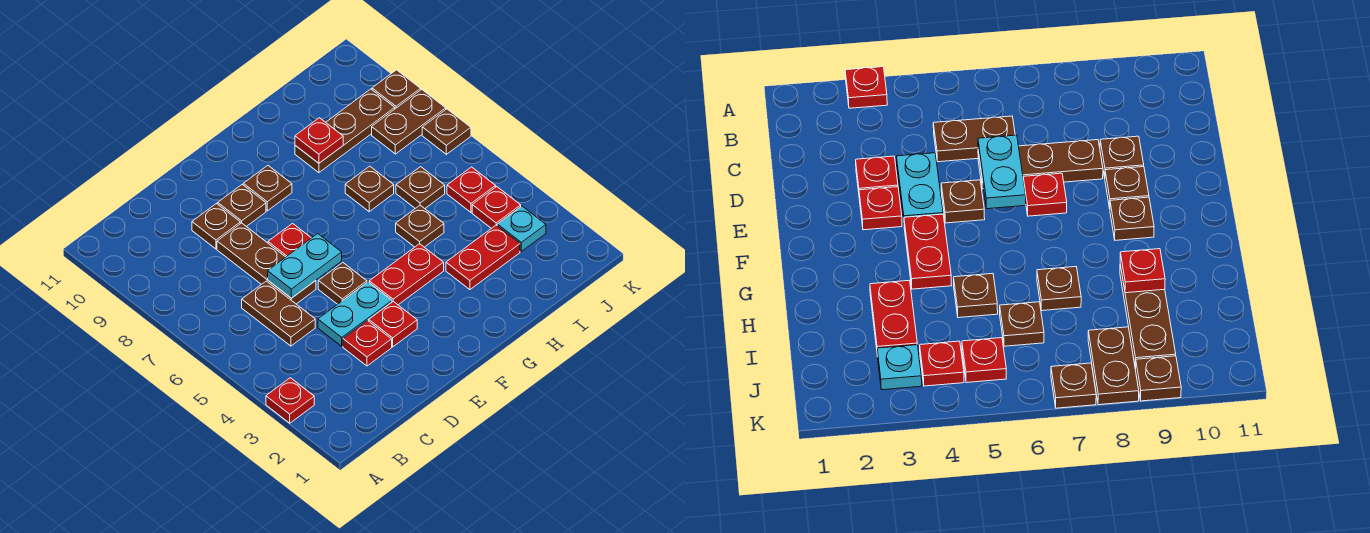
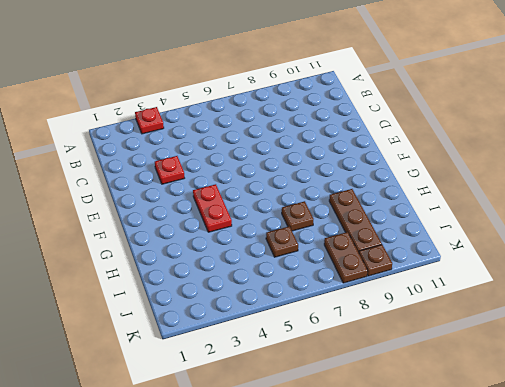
none -> brown 1x2 plate [242,281,315,346]
none -> cyan 1x2 plate [318,282,392,346]
none -> brown 1x3 plate [217,223,316,304]

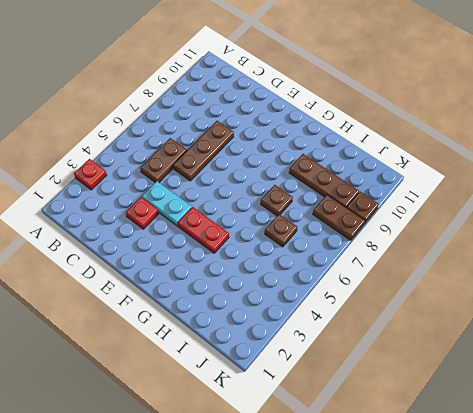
none -> brown 1x1 plate [192,204,240,249]
none -> red 1x1 plate [369,301,417,347]
none -> brown 1x1 plate [318,263,367,304]

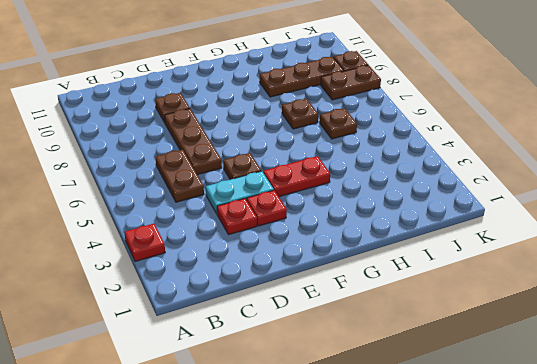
none -> red 1x1 plate [268,223,311,257]
none -> brown 1x1 plate [218,185,266,227]
none -> brown 1x1 plate [243,166,292,211]

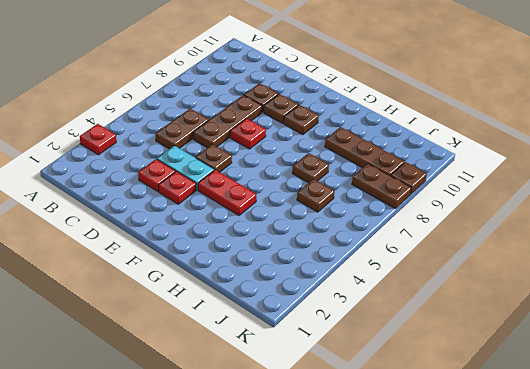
none -> red 1x2 plate [446,225,520,290]
none -> brown 1x1 plate [396,205,444,247]
none -> cyan 1x1 plate [497,206,546,251]

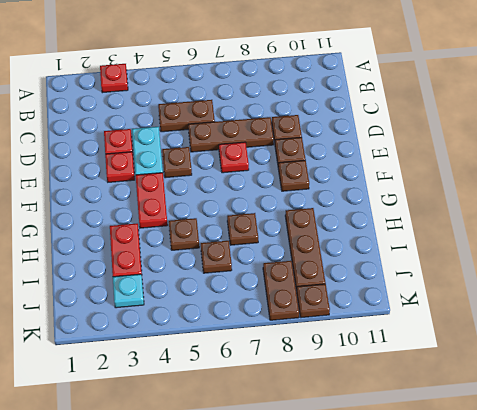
none -> red 1x1 plate [472,187,521,228]
none -> red 1x1 plate [447,167,496,212]
none -> brown 1x1 plate [422,109,471,154]

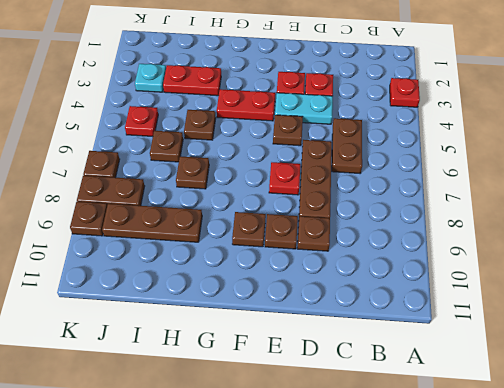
none -> red 1x1 plate [472,187,521,228]
none -> cyan 1x2 plate [268,234,342,298]
none -> red 1x1 plate [295,118,343,163]

